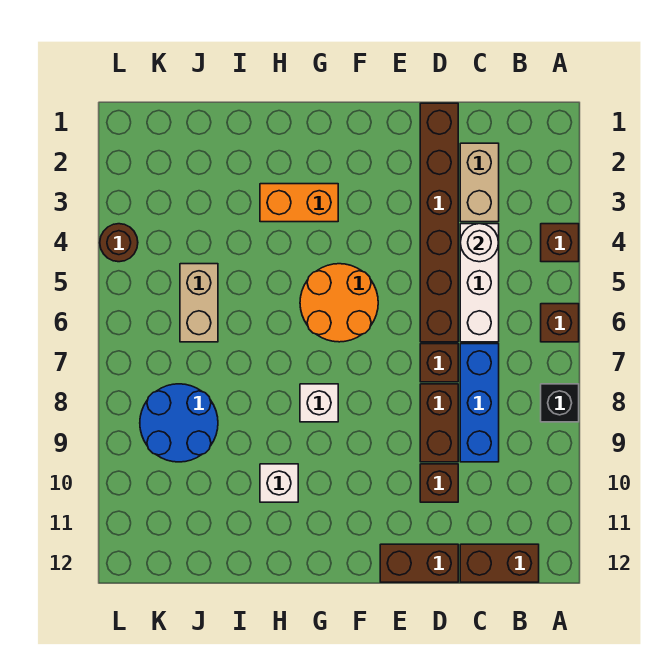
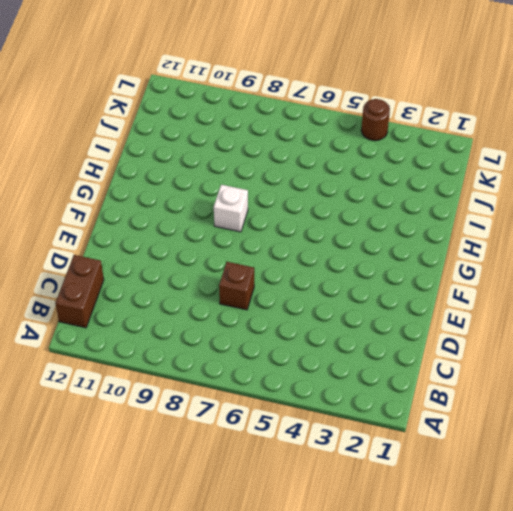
none -> brown 1x1 brick [541,224,579,262]
none -> brown 1x1 brick [541,304,579,342]
none -> black 1x1 brick [541,384,579,422]

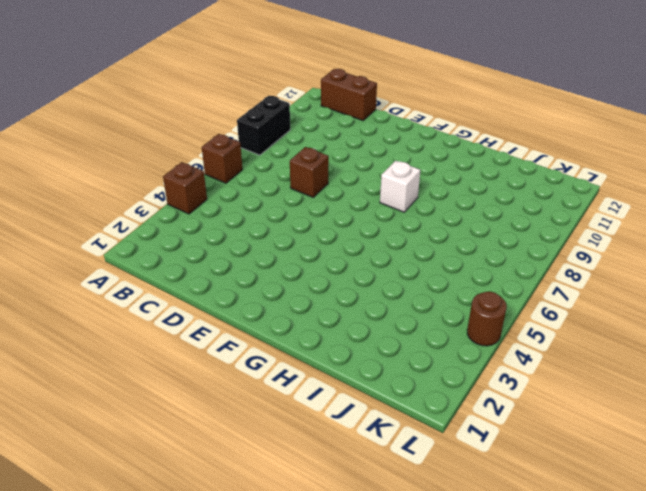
black 1x2 brick [237,96,290,155] -> black 1x1 brick [541,384,579,422]
none -> tan 1x2 brick [460,143,499,222]
none -> white 1x3 brick [460,224,499,342]
none -> blue 1x3 brick [460,344,499,462]

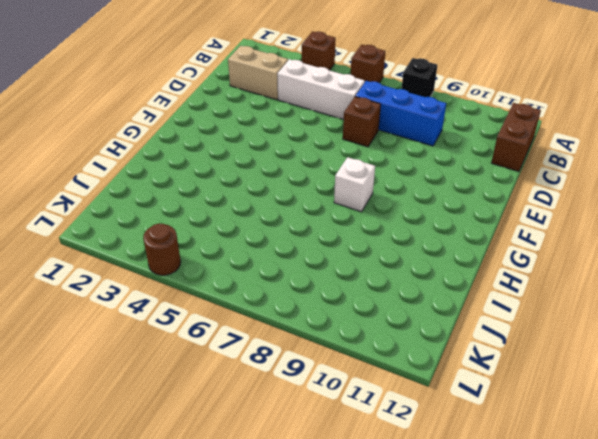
none -> brown 1x6 brick [420,103,458,342]
none -> brown 1x2 brick [420,384,458,462]
none -> brown 1x1 brick [420,464,458,502]

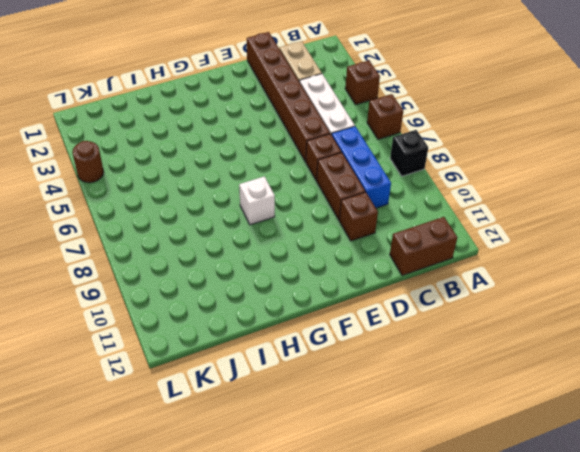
none -> brown 1x2 brick [380,544,458,582]
none -> orange 2x2 round brick [300,264,378,342]
none -> orange 1x2 brick [260,184,338,222]

